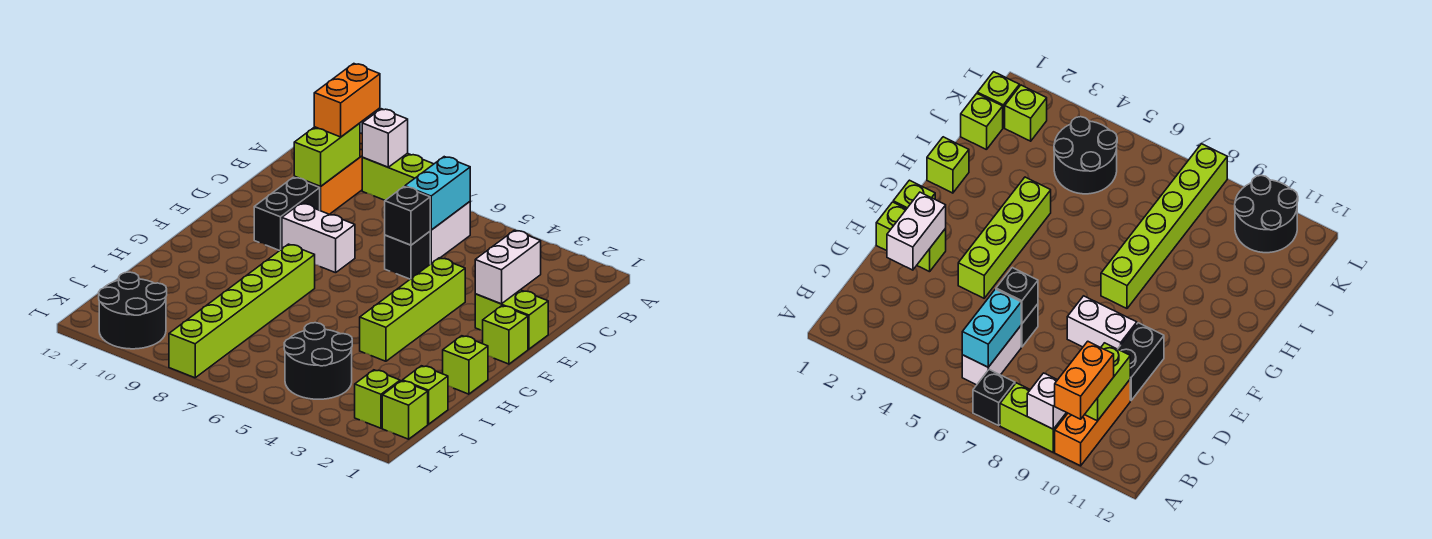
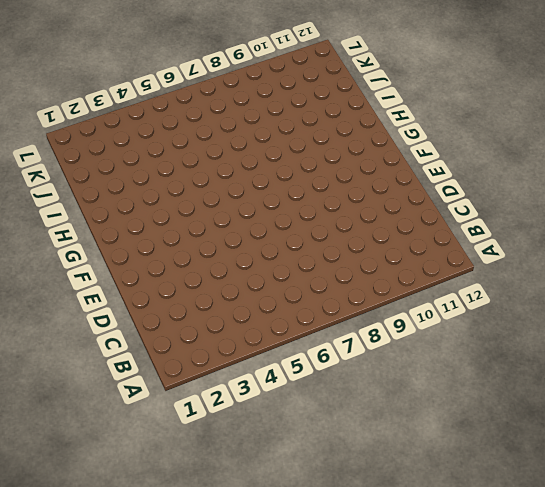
none -> black 1x1 brick [973,370,1015,425]
none -> lime 1x2 brick [362,153,433,200]
none -> orange 1x3 brick [294,133,362,214]

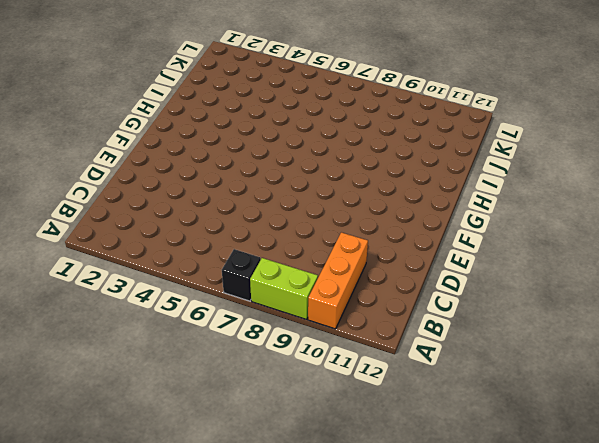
none -> white 1x2 brick [430,202,470,264]
none -> black 1x1 brick [385,232,430,279]
none -> black 1x2 brick [254,177,320,251]

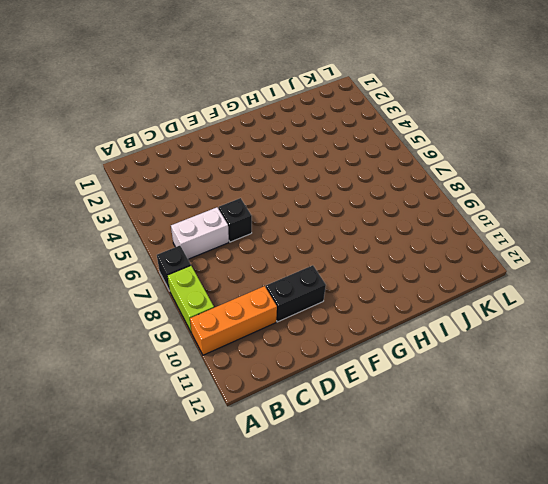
none -> lime 1x2 brick [475,290,548,349]
none -> lime 1x4 brick [360,258,465,361]
none -> white 1x2 brick [282,203,355,273]

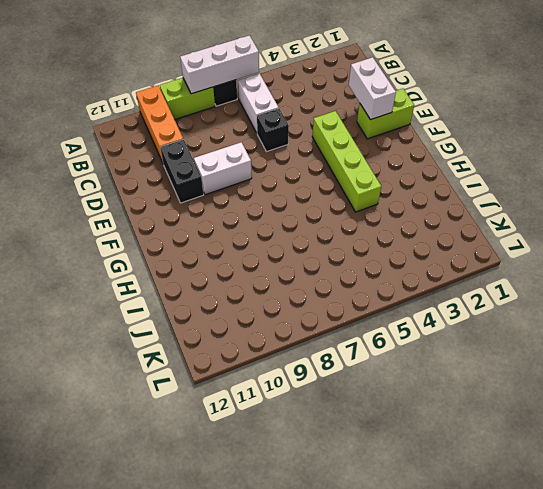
white 1x3 brick [180,35,259,94] -> none
none -> lime 1x1 brick [483,306,528,364]
none -> lime 1x6 brick [169,244,315,378]
none -> lime 1x1 brick [443,336,488,394]

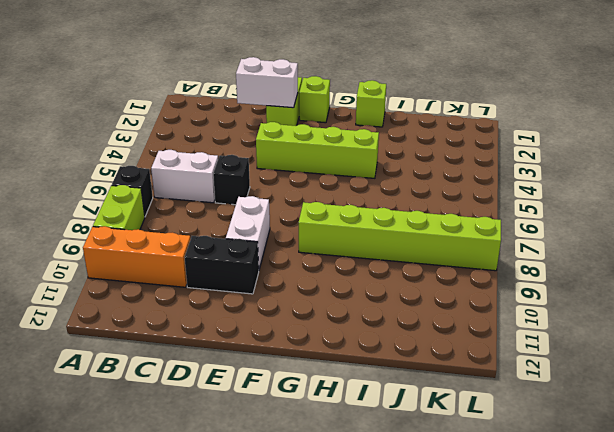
none -> lime 1x1 brick [402,366,448,424]
none -> black 2x2 round brick [284,323,352,399]
none -> lime 1x1 brick [382,381,428,439]

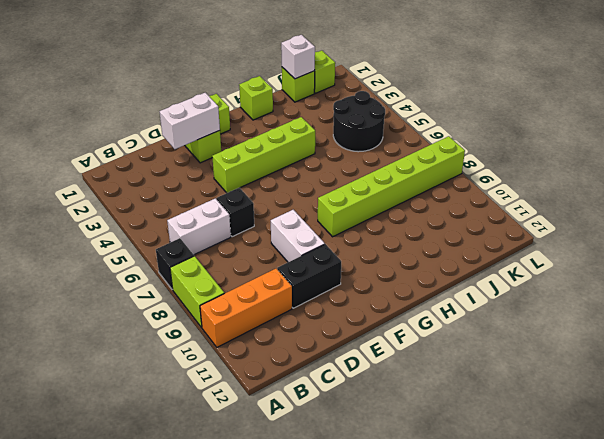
white 1x1 brick [281,35,315,79] -> white 1x1 brick moved to [362,109,408,167]
none -> lime 1x1 brick [355,370,400,428]
none -> black 2x2 round brick [99,272,167,349]
none -> cyan 1x2 brick [405,157,470,230]

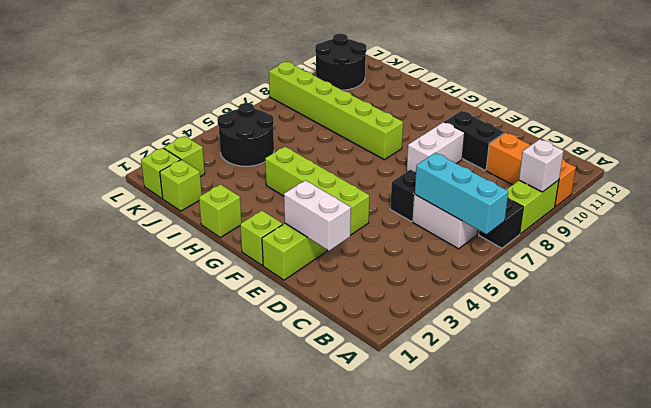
cyan 1x3 brick [415,153,508,234] -> cyan 1x2 brick [405,157,470,230]
none -> lime 1x2 brick [294,123,360,186]
none -> black 1x1 brick [385,187,430,245]
none -> orange 1x2 brick [314,64,380,137]

